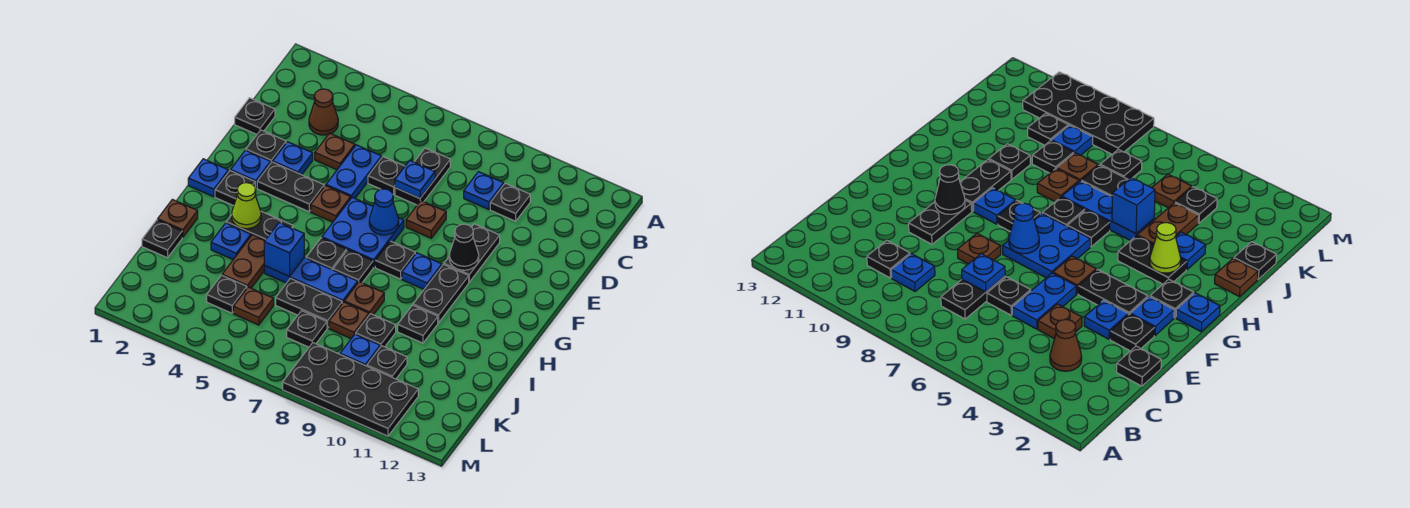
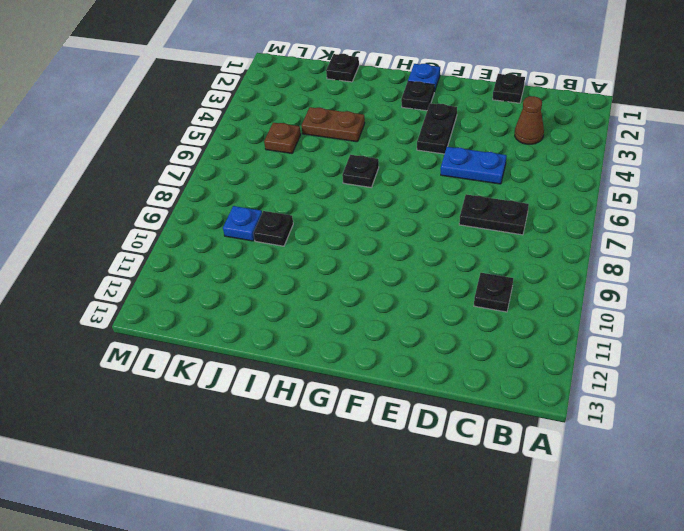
none -> blue 1x1 plate [464,172,504,209]
none -> brown 1x1 plate [315,133,355,170]
none -> black 1x1 plate [368,157,405,195]
none -> black 1x1 plate [246,130,286,162]

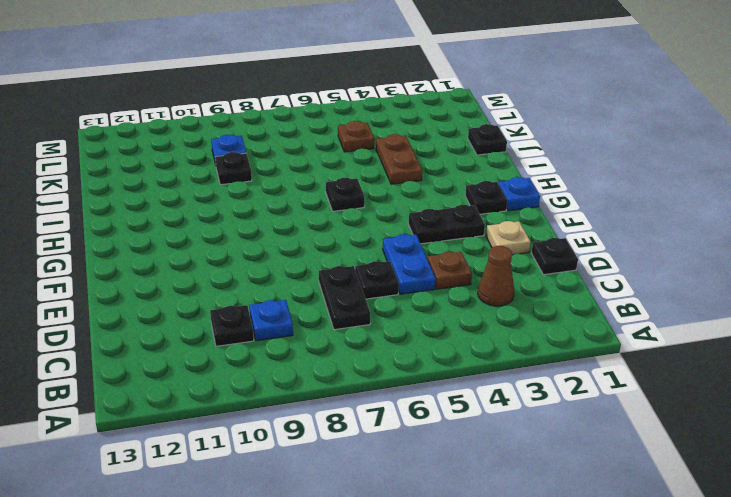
tan 1x1 plate [486,221,531,255] -> black 1x1 plate [246,130,286,162]
none -> blue 1x1 plate [273,142,313,175]
none -> brown 1x1 plate [406,201,446,238]
none -> black 1x2 plate [444,224,500,282]
none -> blue 1x1 plate [231,150,271,188]

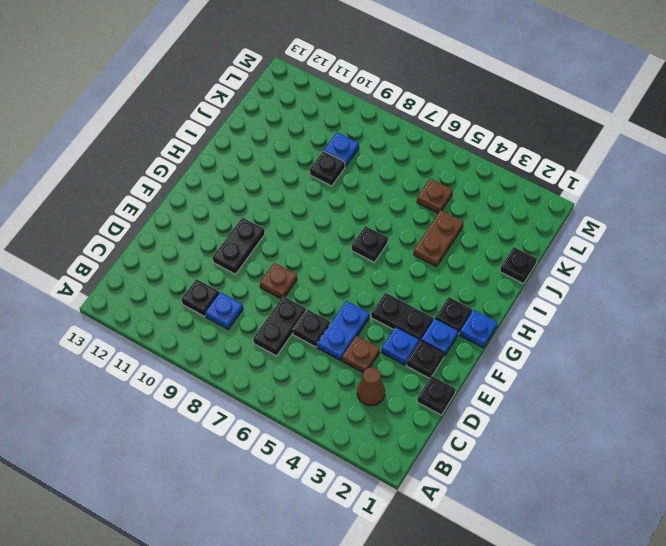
none -> brown 1x1 plate [311,186,351,222]
none -> blue 2x2 plate [322,197,404,267]
none -> black 1x1 plate [375,241,415,279]
none -> blue 1x1 plate [402,253,442,289]

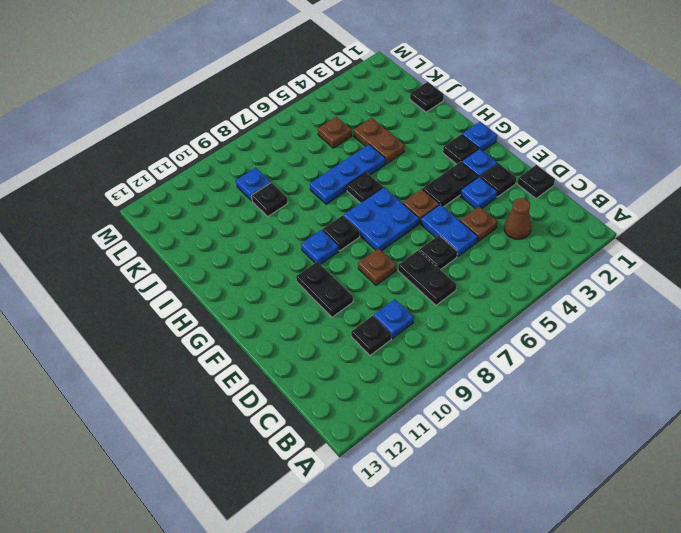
none -> black 1x2 plate [413,265,469,323]
none -> black 1x2 plate [226,212,293,240]
none -> black 1x1 plate [333,250,373,283]
none -> brown 1x1 plate [158,199,198,237]

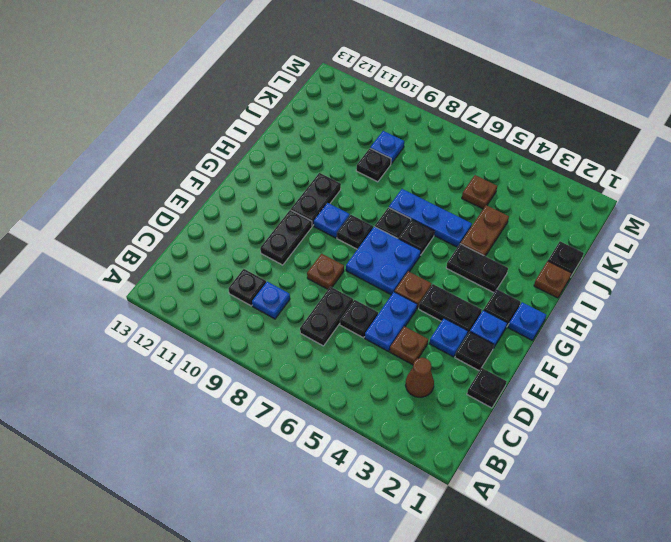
none -> blue 1x1 plate [211,223,251,259]
none -> brown 1x1 plate [344,282,384,315]
none -> black 1x1 plate [398,305,438,343]
none -> black 1x2 plate [276,278,342,328]

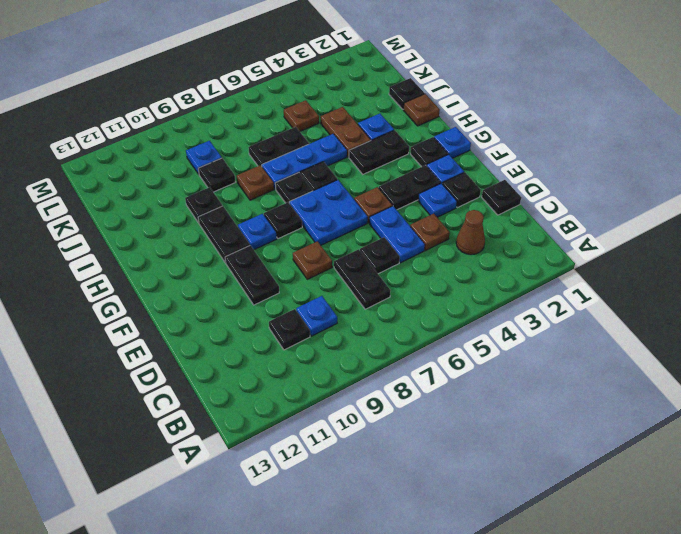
none -> brown 1x1 plate [329,302,369,338]
none -> black 1x1 plate [207,275,247,313]
none -> black 1x1 plate [287,311,327,347]
none -> black 1x1 plate [367,346,407,379]

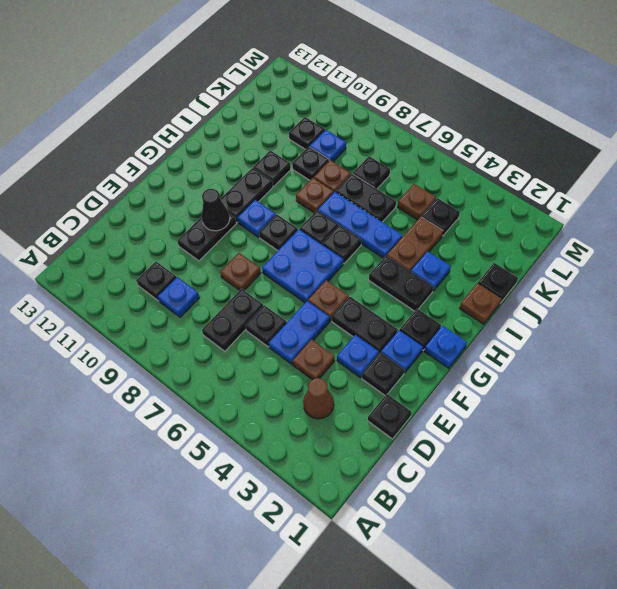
none -> black 2x4 plate [283,343,418,436]
none -> blue 1x1 plate [395,160,435,198]
none -> blue 1x1 cone [369,189,399,235]
none -> lime 1x1 cone [232,183,261,229]

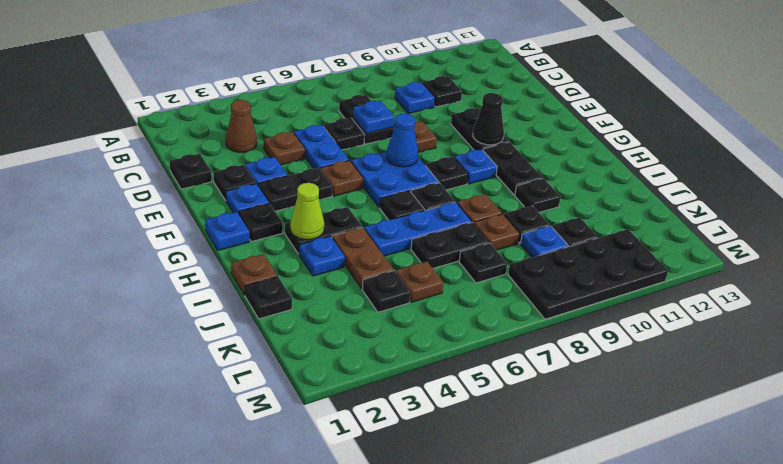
none -> blue 1x1 brick [264,223,304,277]

